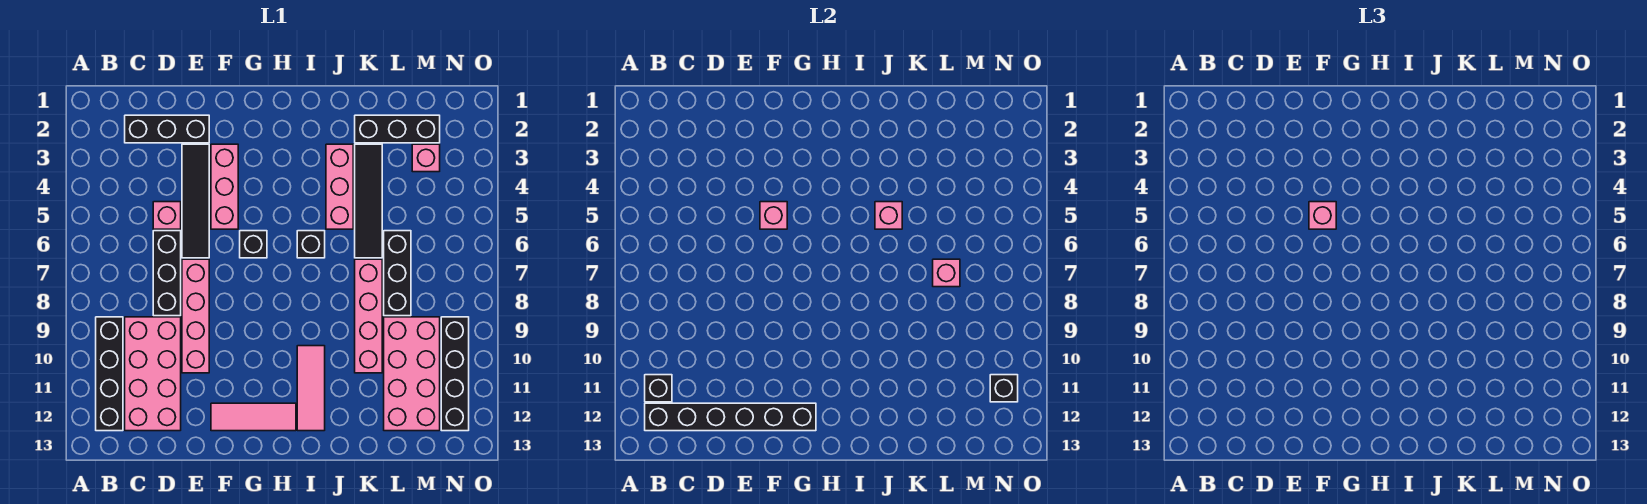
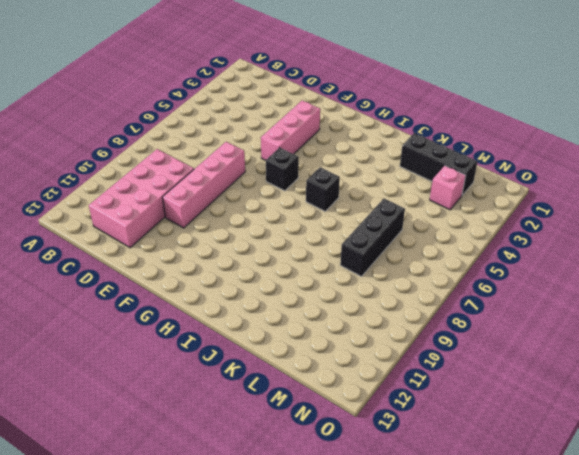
none -> black 1x4 brick [96,317,123,431]
none -> black 1x3 brick [125,115,209,143]
none -> pink 1x1 brick [153,202,181,229]

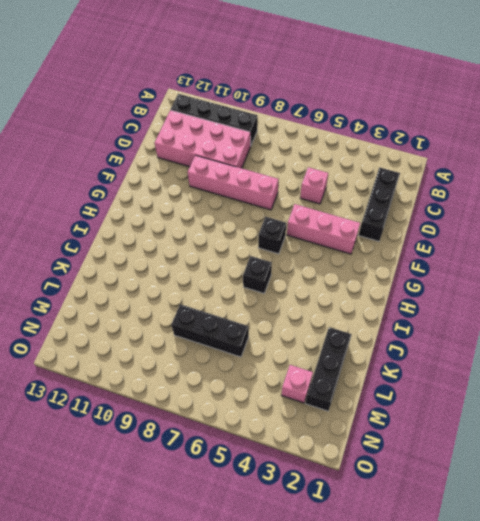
none -> black 1x3 brick [153,231,181,316]
none -> black 1x4 tile [182,144,209,258]
none -> pink 1x3 tile [211,403,296,431]

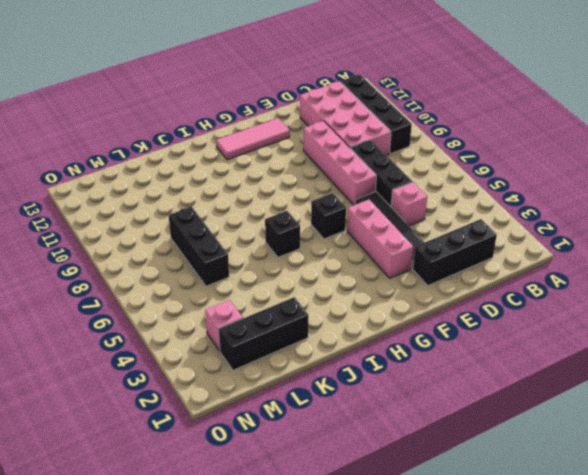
none -> pink 1x3 tile [297,346,325,431]
none -> pink 1x3 brick [326,144,353,229]
none -> black 1x4 tile [355,144,382,258]

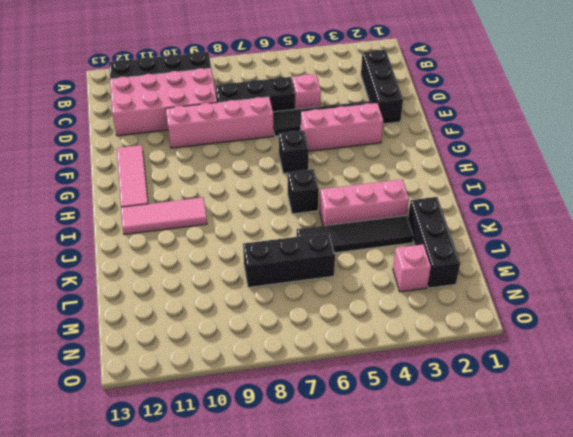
none -> pink 1x4 brick [355,259,382,373]
none -> pink 2x4 brick [384,317,440,431]
none -> black 1x4 brick [441,317,469,431]

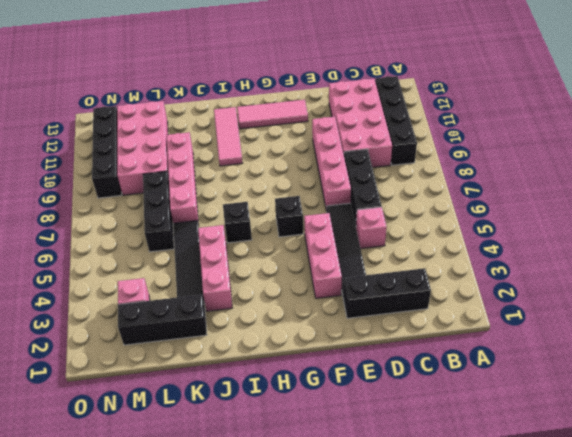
none -> black 1x1 brick [645,375,672,402]
none -> black 1x6 brick [645,403,816,431]
none -> pink 1x1 brick [760,202,787,229]

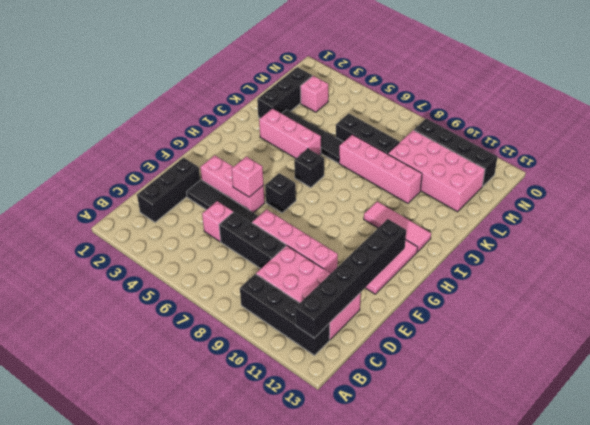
none -> black 1x1 brick [645,375,672,402]
none -> pink 1x1 brick [875,202,902,229]
none -> pink 1x1 brick [933,259,960,287]

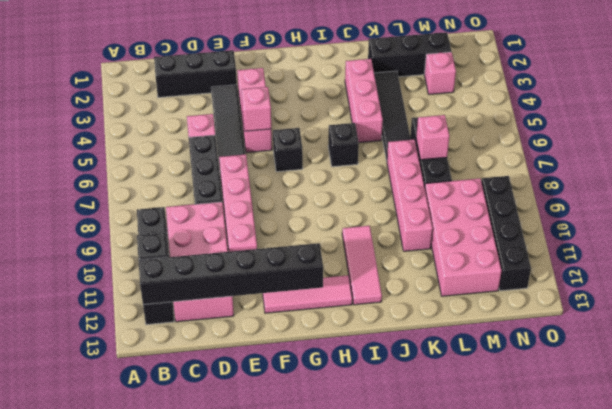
none -> pink 1x1 brick [875,202,902,229]
none -> black 1x1 brick [990,375,1018,402]
none -> pink 1x1 brick [1309,202,1336,229]

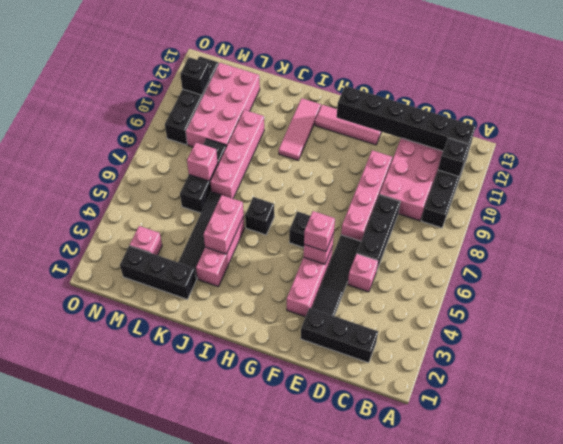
pink 1x2 brick [204,195,244,254] -> pink 1x1 brick [875,202,902,229]

